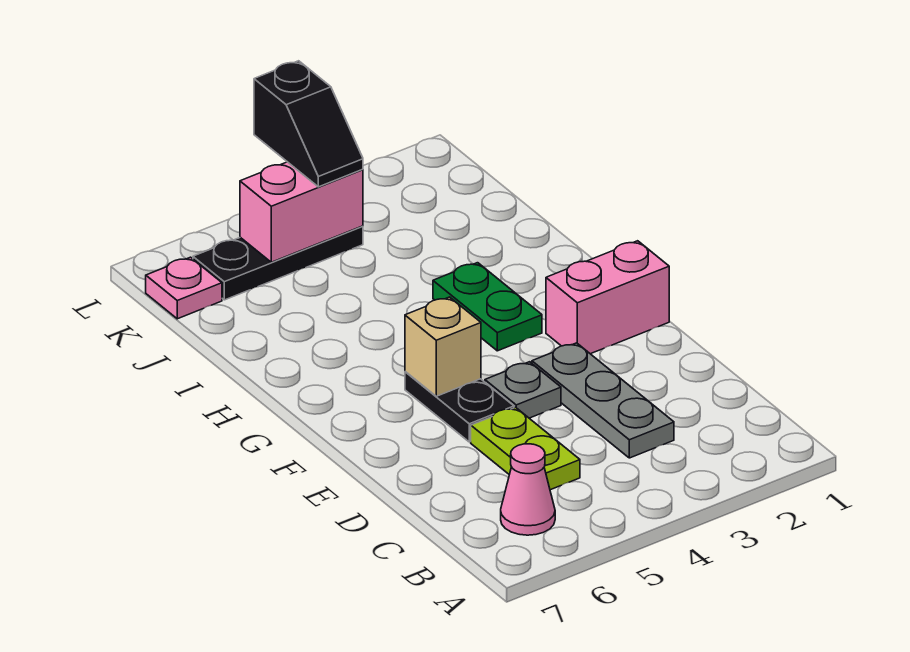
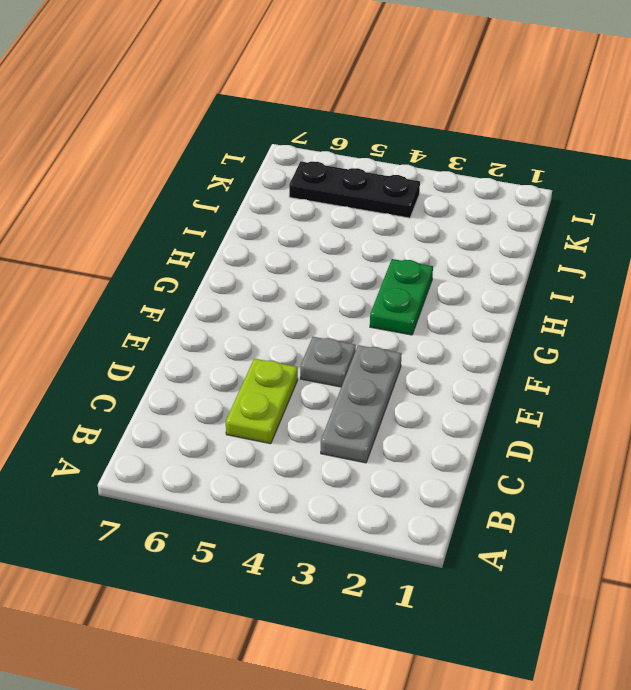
none -> pink 1x1 cone [501,444,555,535]
none -> black 1x2 plate [405,372,514,442]
none -> pink 1x2 brick [546,241,669,354]

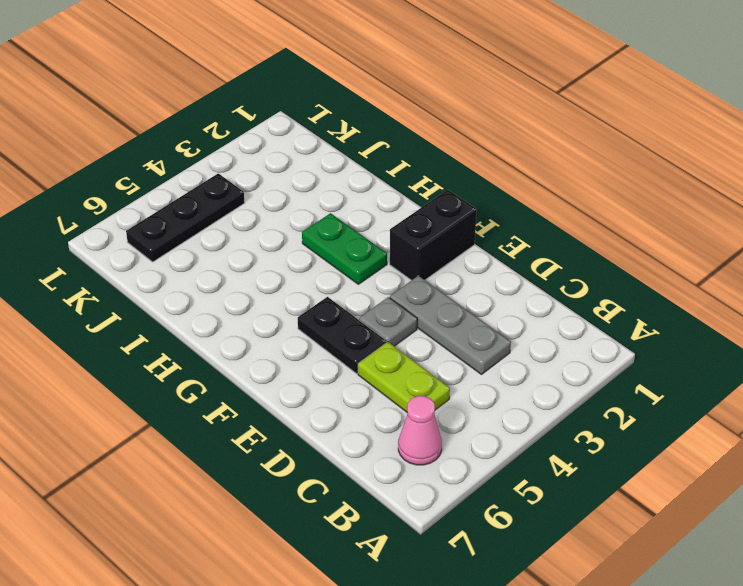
black 1x2 brick [390,190,477,280] -> pink 1x2 brick [546,241,669,354]
none -> pink 1x1 plate [146,257,222,319]
none -> tan 1x1 brick [405,297,481,396]
none -> pink 1x2 brick [240,162,363,262]

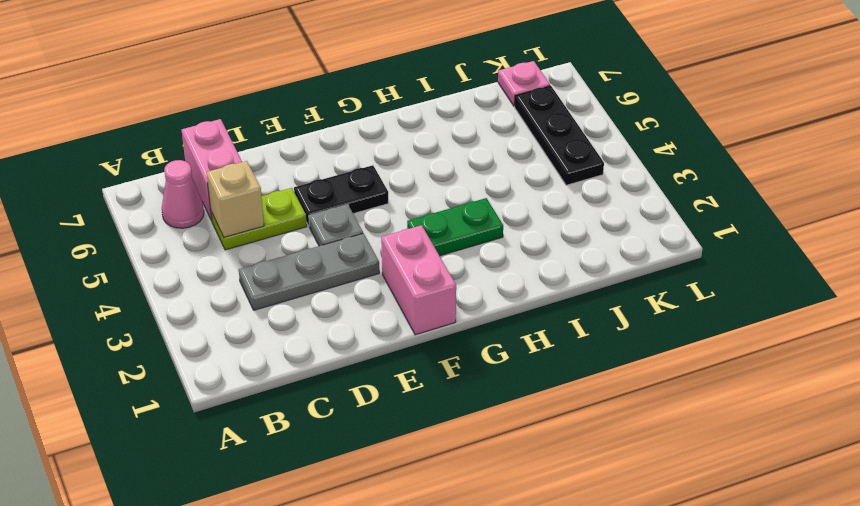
tan 1x1 brick [207,161,264,237] -> tan 1x1 brick moved to [405,297,481,396]
pink 1x2 brick [182,119,242,221] -> pink 1x2 brick moved to [240,162,363,262]
none -> black 1x2 slope [254,61,363,187]

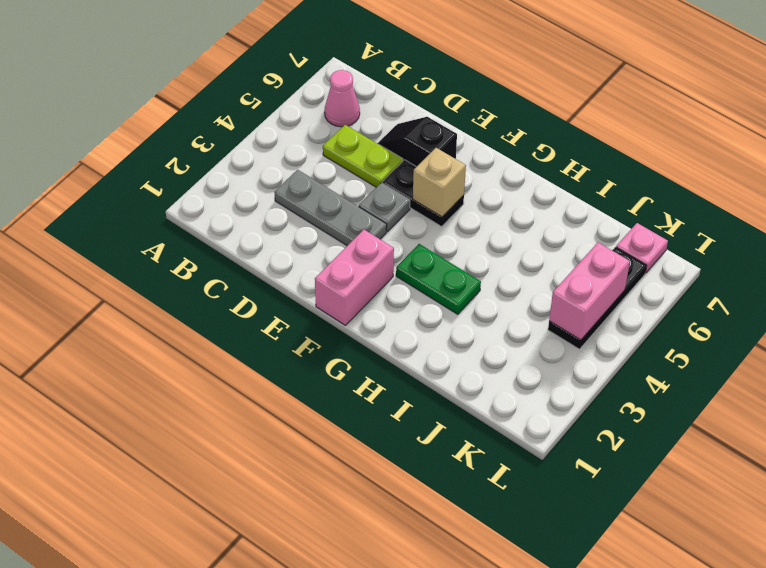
black 1x2 slope [377,117,457,167] -> black 1x2 slope moved to [254,61,363,187]

